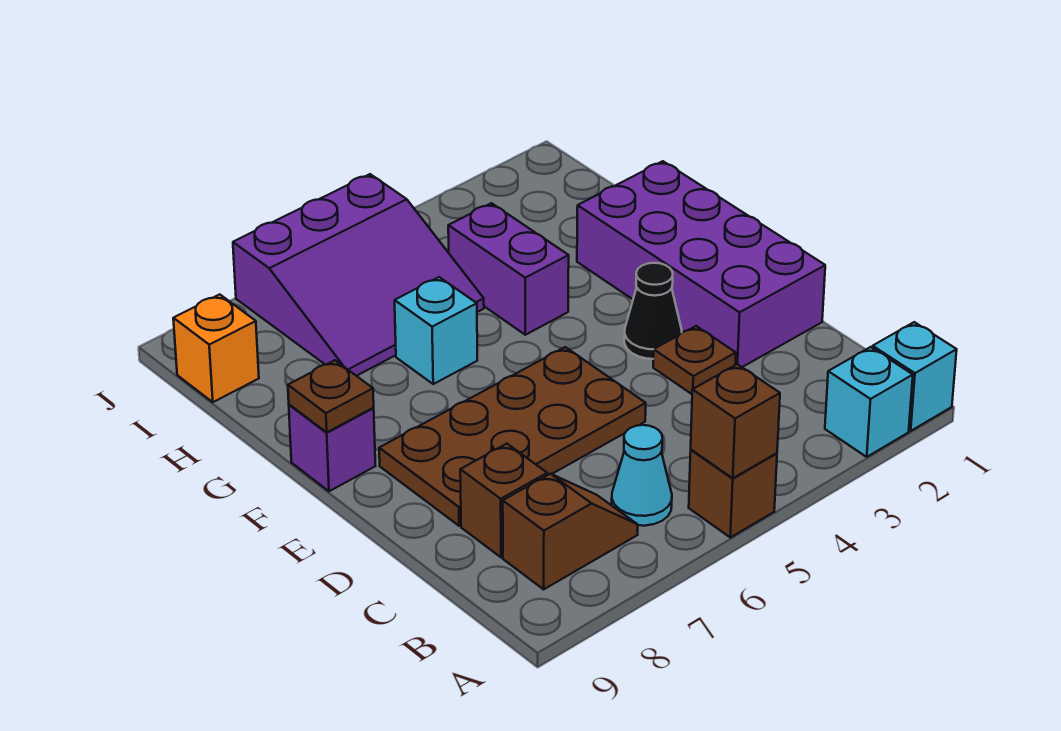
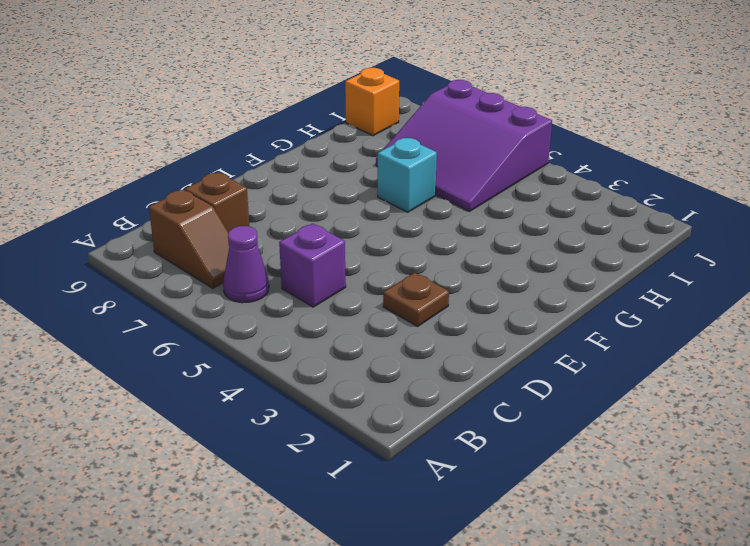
purple 1x1 cone [223,226,269,303] -> cyan 1x1 cone [612,425,672,526]
purple 1x1 brick [279,223,346,307] -> purple 1x1 brick moved to [289,405,375,491]
none -> cyan 1x1 brick [873,322,957,431]
none -> cyan 1x1 brick [825,347,913,457]
none -> brown 1x1 brick [689,450,777,537]

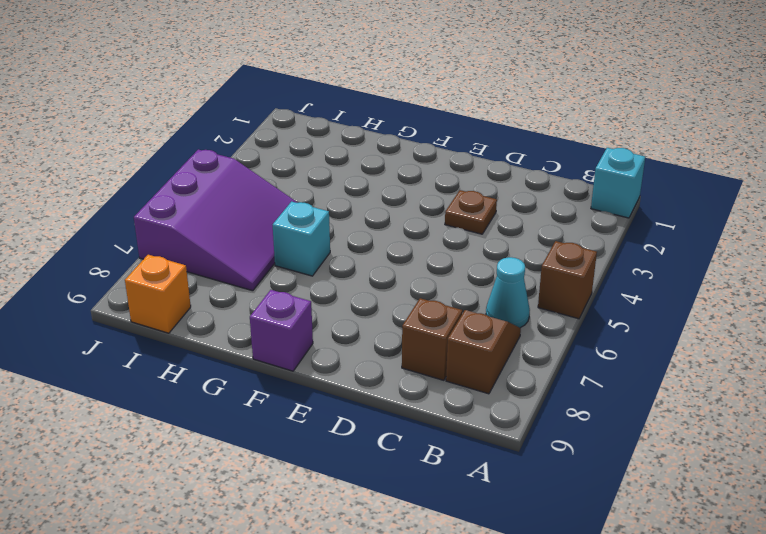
none -> cyan 1x1 brick [825,347,913,457]
none -> purple 2x4 brick [577,161,825,367]
none -> brown 2x4 plate [379,347,646,526]

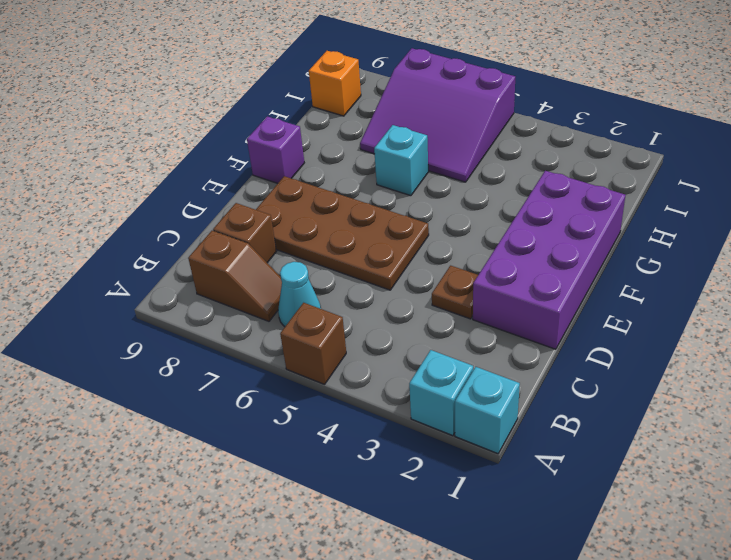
none -> black 1x1 cone [624,263,682,359]
none -> purple 1x2 brick [448,203,569,335]
none -> brown 1x1 brick [691,364,780,478]

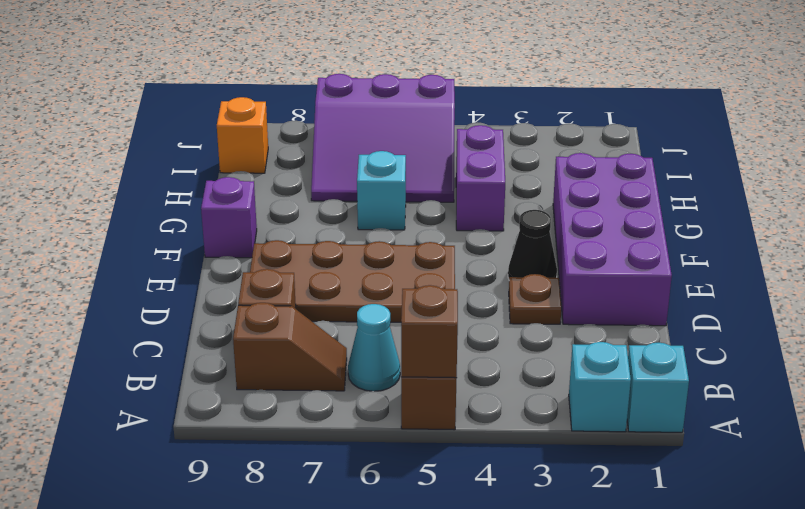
none -> brown 1x1 plate [288,360,374,432]

